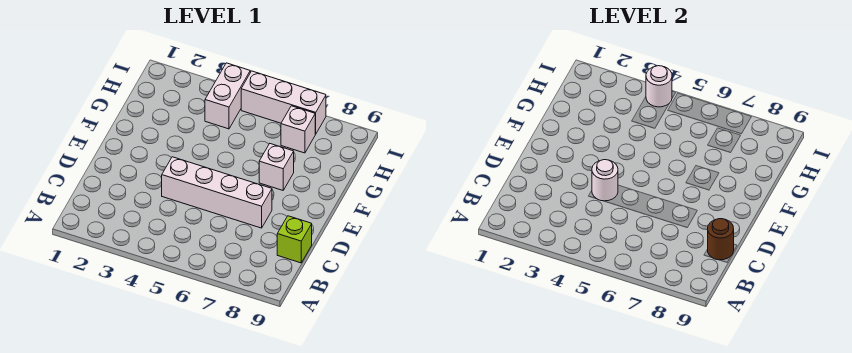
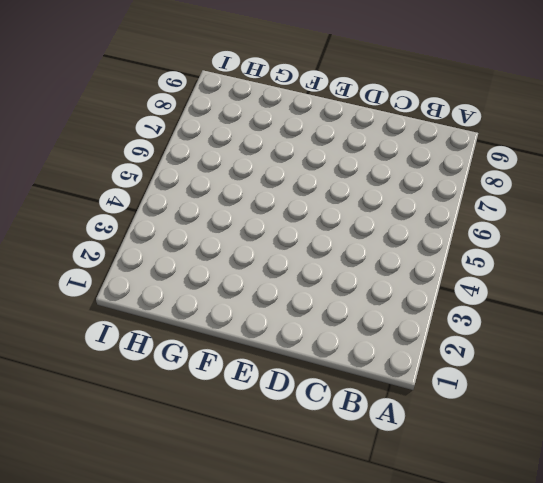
none -> lime 1x1 brick [277,216,312,263]
none -> white 1x4 brick [162,157,272,228]

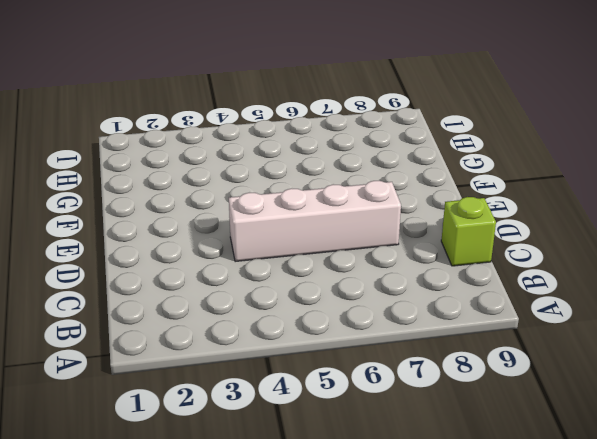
none -> white 1x1 brick [259,144,294,190]
none -> white 1x2 brick [205,63,250,129]

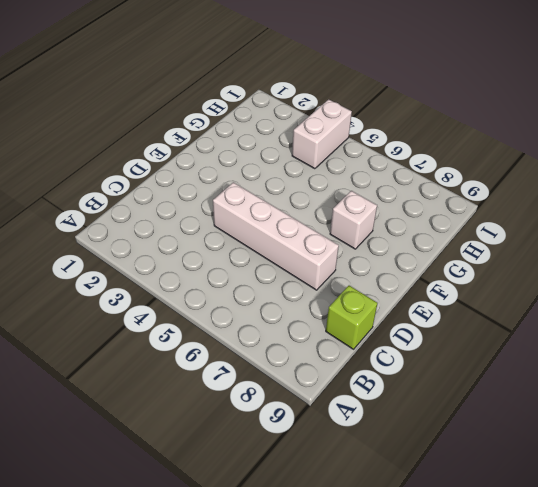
none -> white 1x1 brick [281,106,315,153]
none -> white 1x3 brick [241,71,326,134]

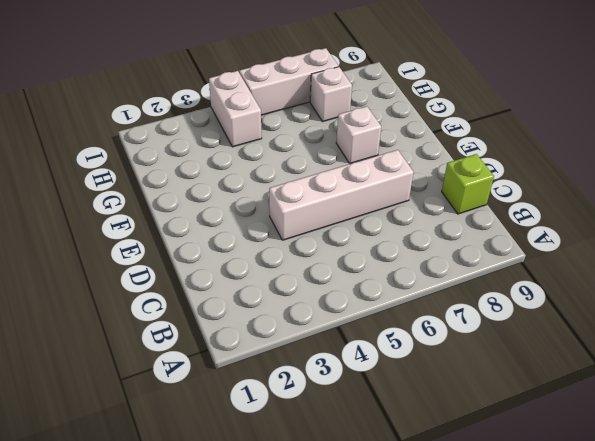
none -> brown 1x1 round brick [708,219,734,260]
none -> white 1x1 round brick [592,160,618,201]

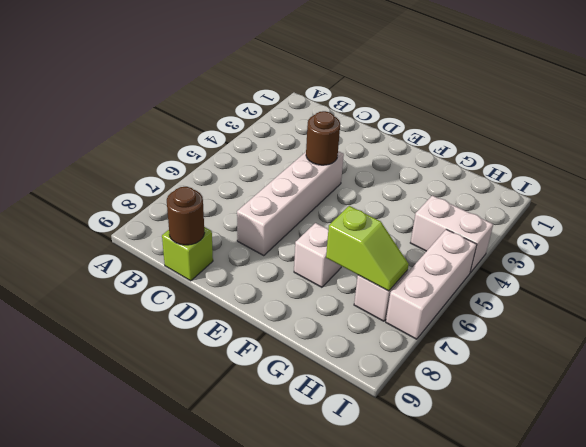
brown 1x1 round brick [306,111,340,165] -> white 1x1 round brick [592,160,618,201]
lime 1x2 slope [326,206,409,291] -> none
none -> white 1x1 round brick [646,66,672,107]

